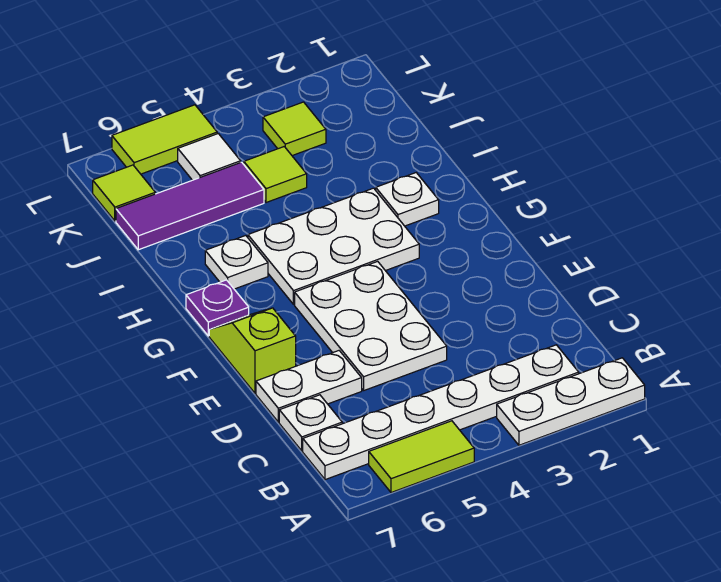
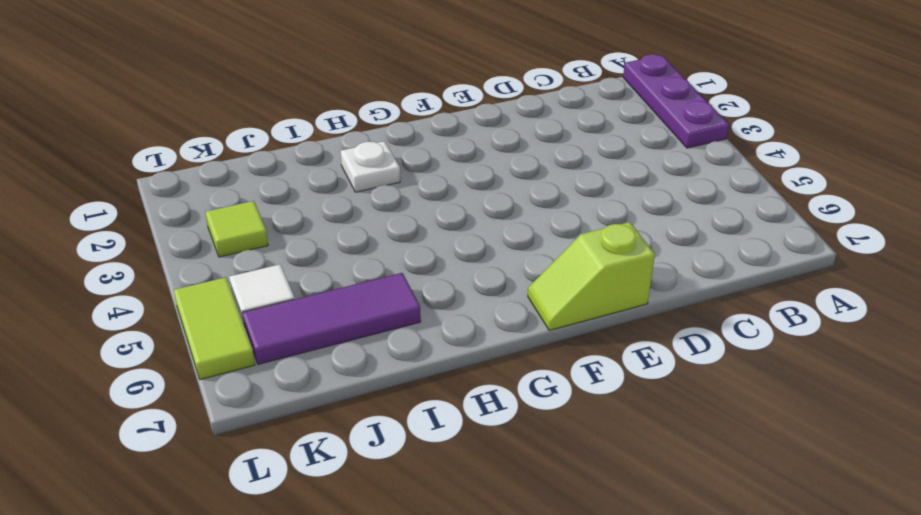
purple 1x3 plate [623,54,729,148] -> white 1x3 plate [497,358,645,445]
purple 1x3 tile [242,273,421,364] -> purple 1x3 tile turned to [116,162,264,250]
none -> lime 1x2 tile [369,421,474,493]
none -> white 1x6 plate [303,345,579,480]
none -> white 1x1 plate [279,395,342,451]

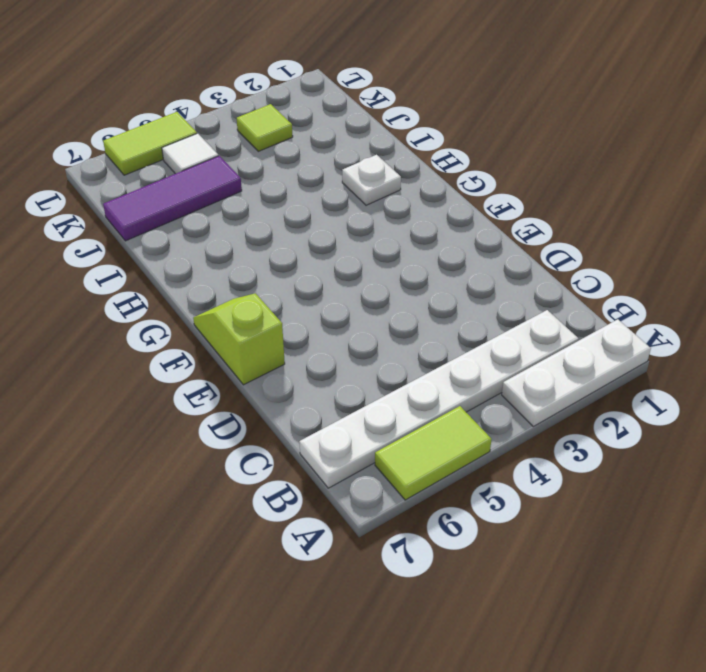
none -> white 1x1 plate [279,395,342,451]
none -> white 2x3 plate [295,261,447,390]
none -> white 1x2 plate [256,351,362,422]

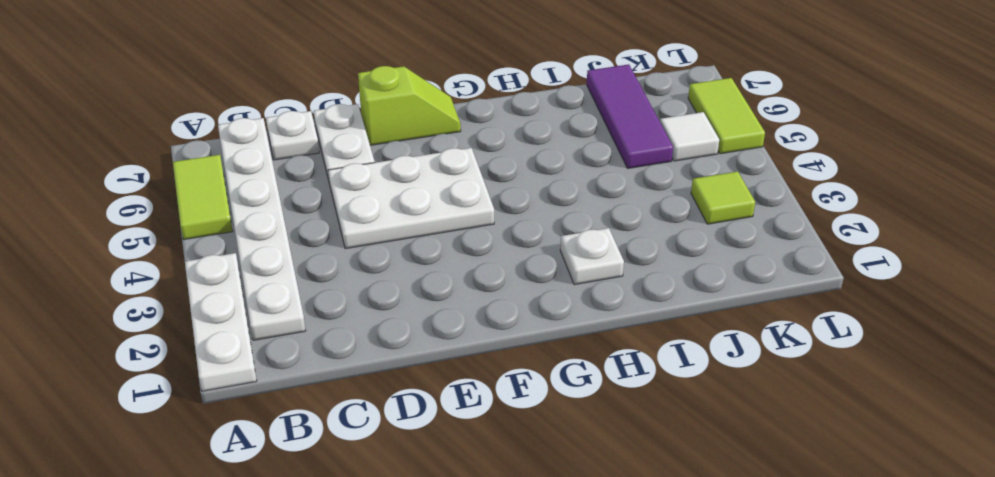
none -> white 2x3 plate [248,188,419,304]
none -> purple 1x1 plate [186,280,249,336]
none -> white 1x1 plate [205,235,268,289]

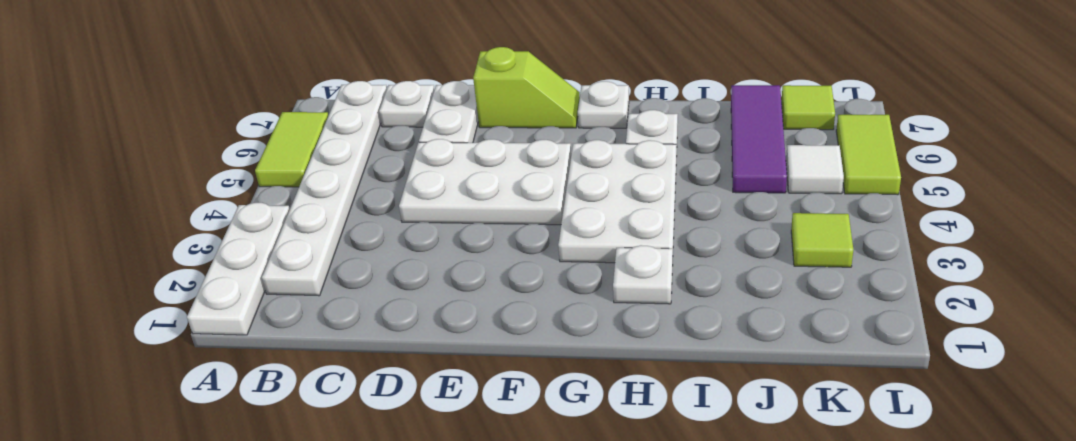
white 1x1 plate [578,81,629,128] -> purple 1x1 plate [186,280,249,336]
none -> lime 1x1 tile [244,147,307,203]

